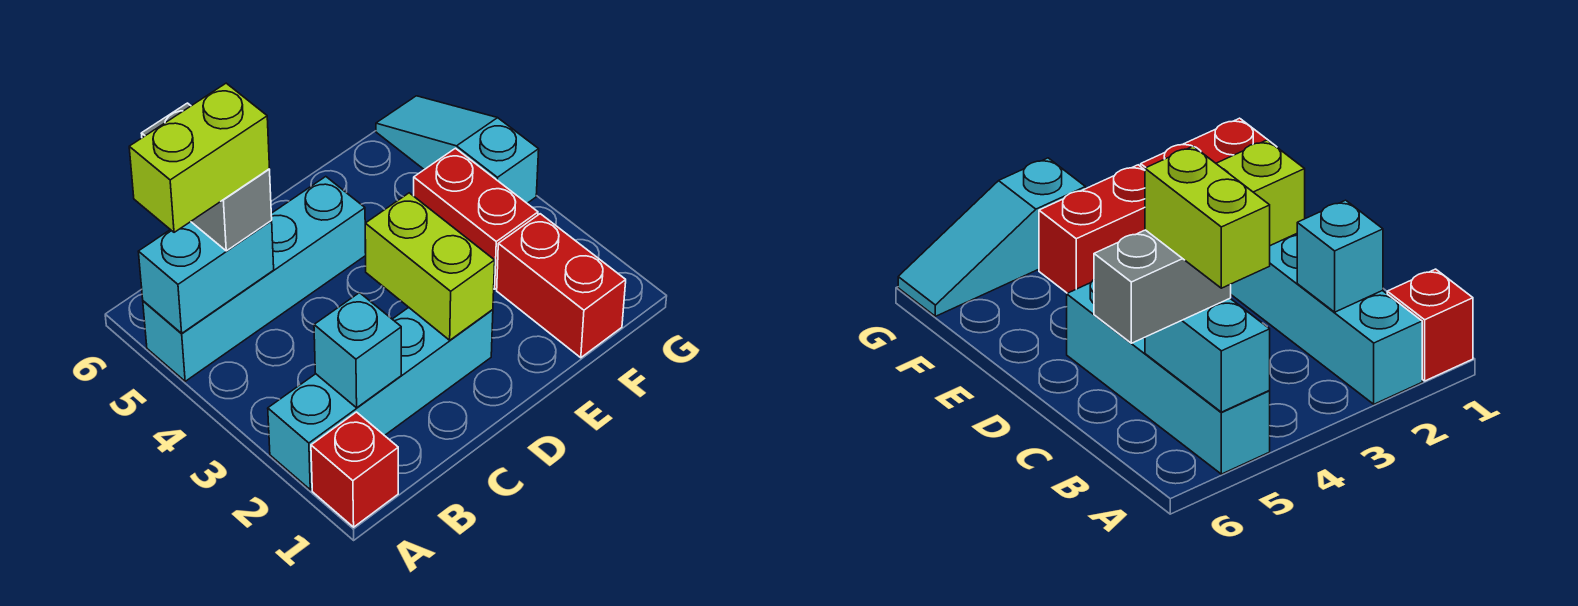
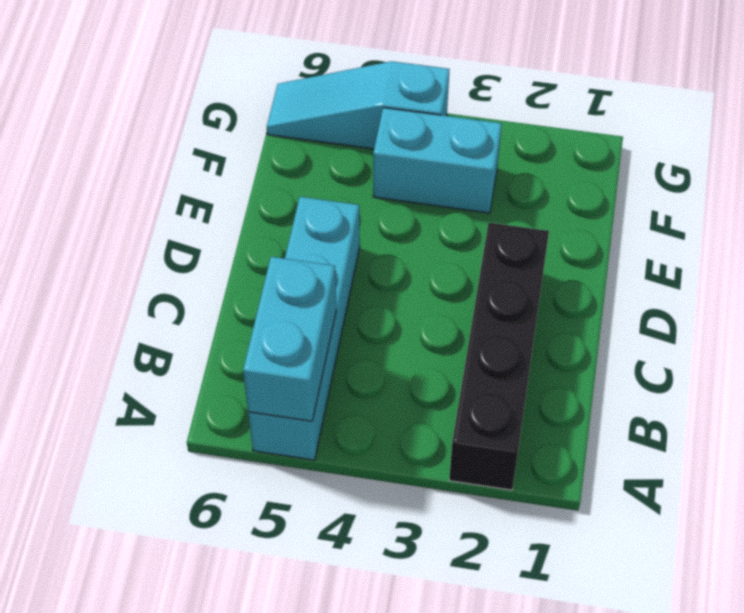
black 1x4 brick [449,223,549,490] -> cyan 1x4 brick [268,308,493,490]
cyan 1x2 brick [373,108,502,213] -> red 1x2 brick [414,148,538,289]
none -> red 1x1 brick [311,412,398,527]
none -> red 1x2 brick [497,214,626,358]

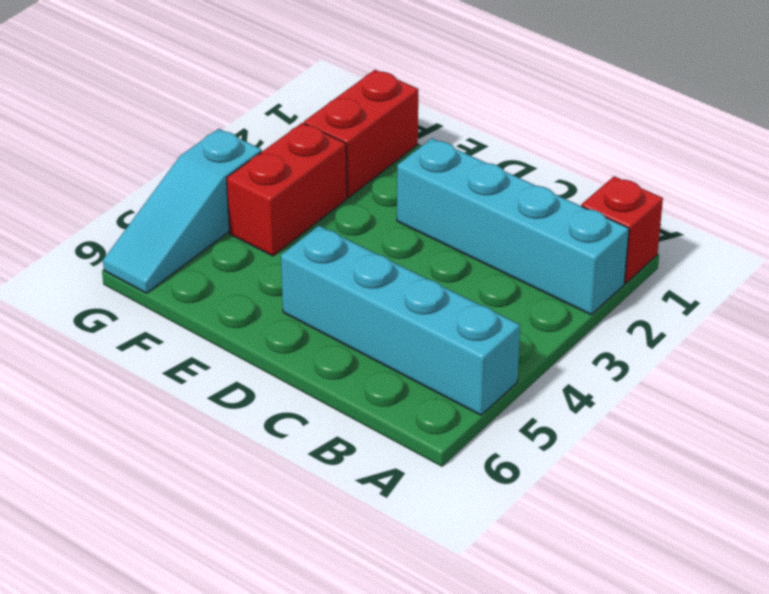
none -> cyan 1x2 brick [138,221,274,334]
none -> cyan 1x1 brick [314,293,401,408]

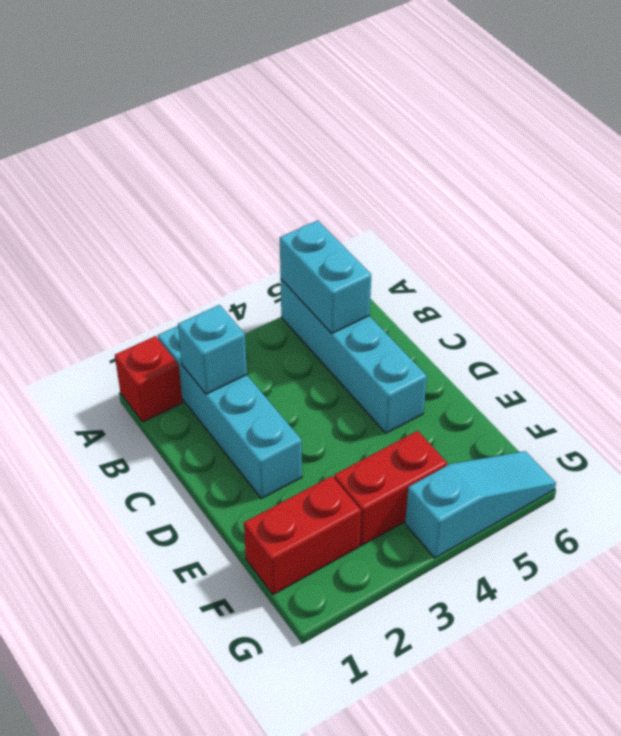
none -> lime 1x2 brick [365,193,495,340]
none -> grey 1x2 brick [141,103,272,251]

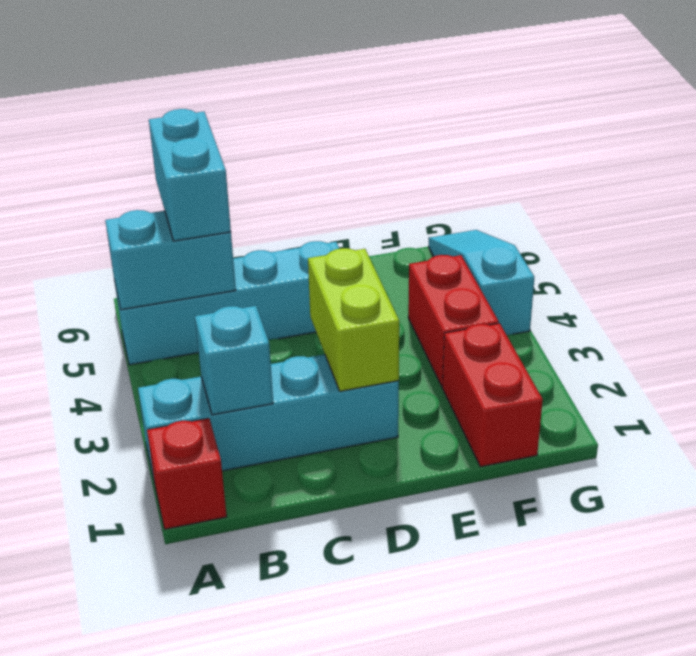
cyan 1x2 brick [149,109,231,241] -> grey 1x2 brick [141,103,272,251]
none -> lime 1x2 brick [129,83,269,232]

